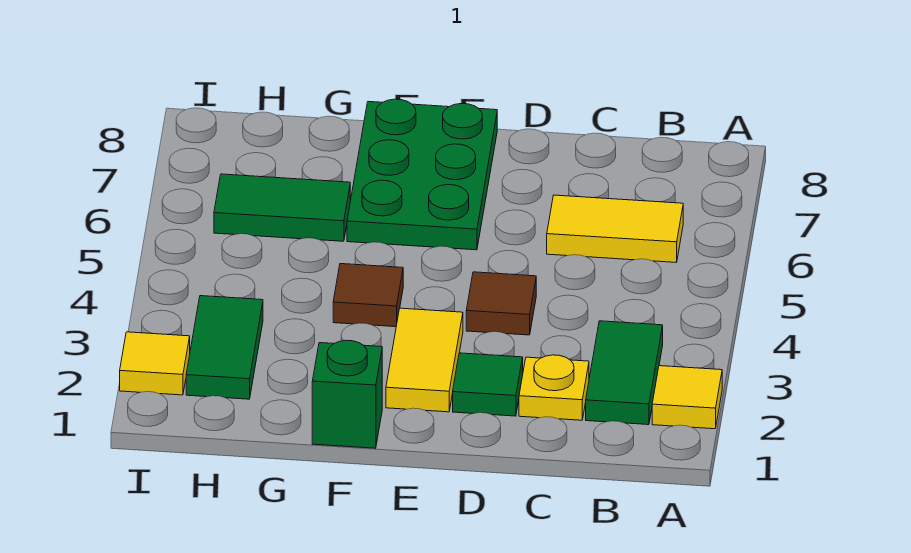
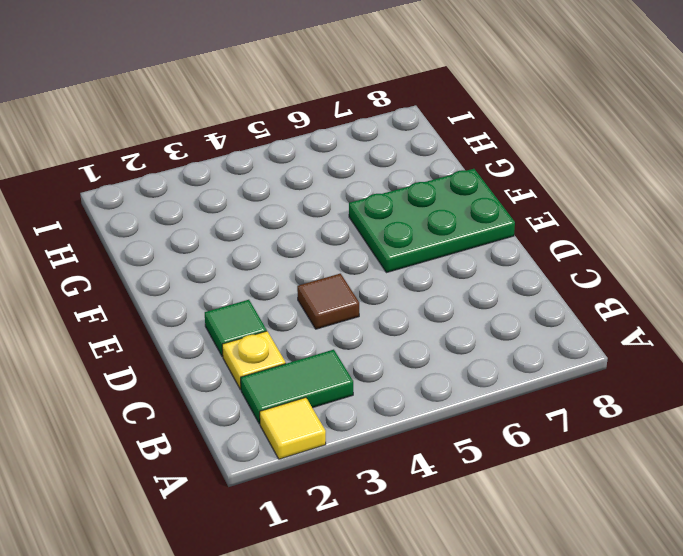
none -> yellow 1x2 tile [547,195,683,262]
none -> yellow 1x2 tile [386,308,463,412]
none -> green 1x1 brick [312,340,382,448]

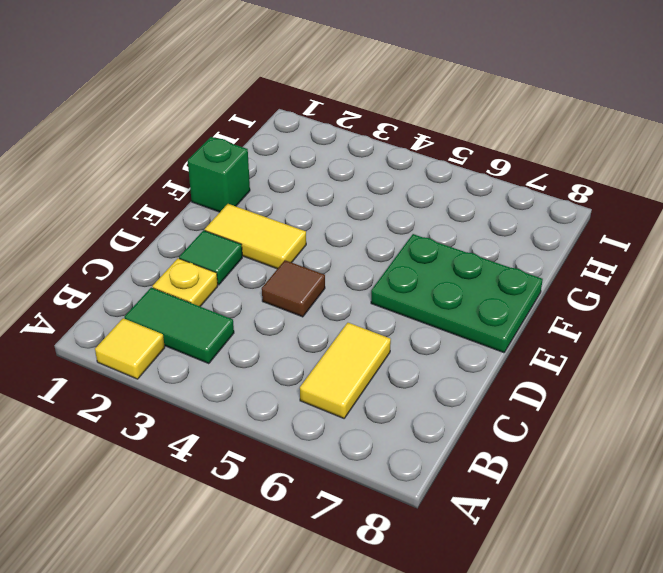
none -> brown 1x1 tile [333,264,403,327]
none -> green 1x2 tile [214,174,350,241]
none -> green 1x2 tile [186,296,263,399]

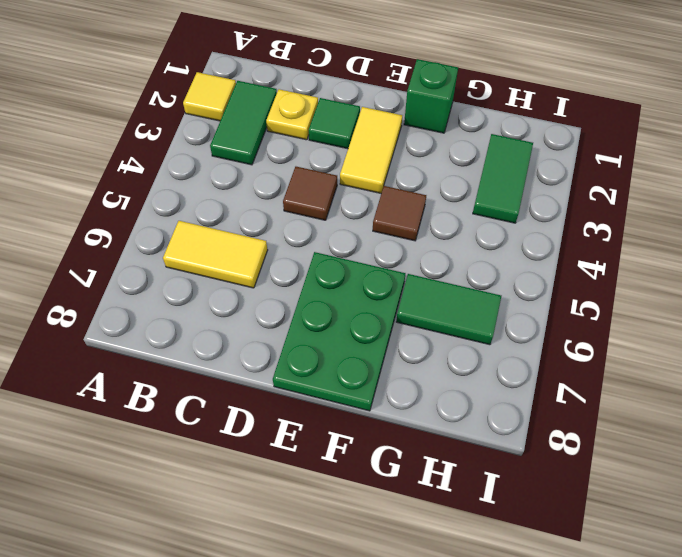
none -> yellow 1x1 tile [120,332,190,395]

